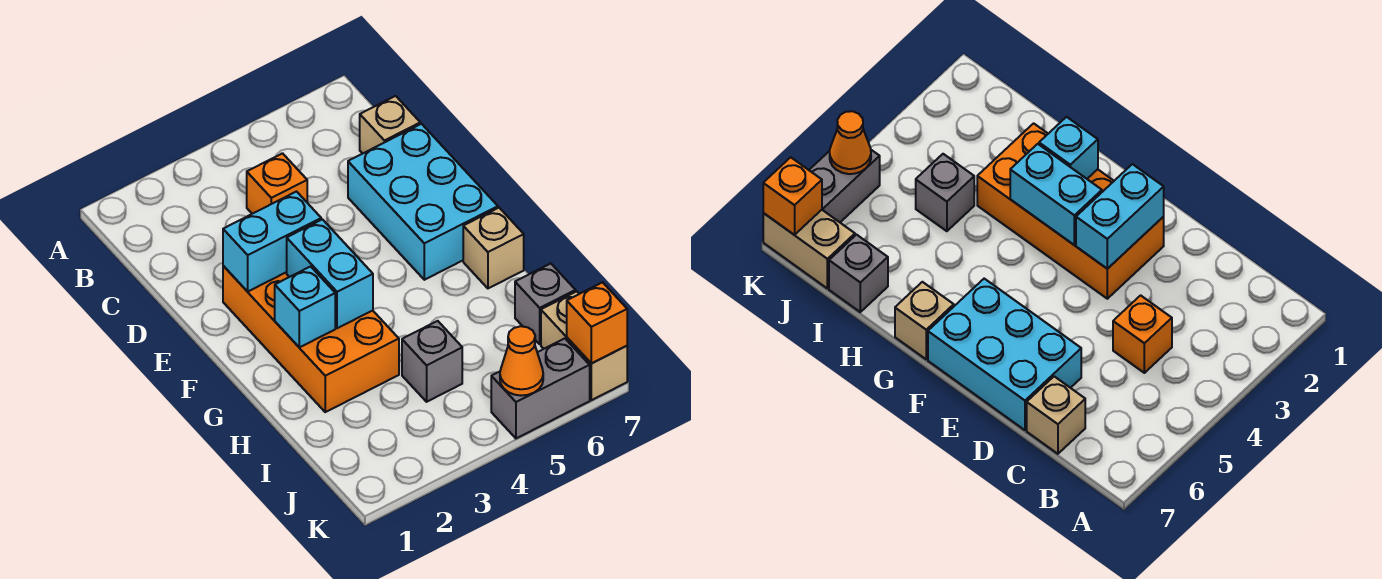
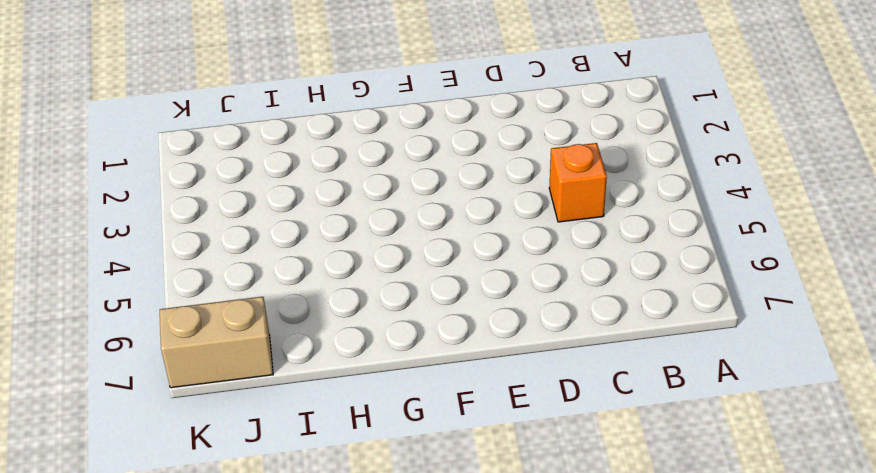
none -> tan 1x1 brick [360,96,420,153]
none -> cyan 2x3 brick [348,124,498,280]
none -> orange 2x4 brick [223,266,399,412]

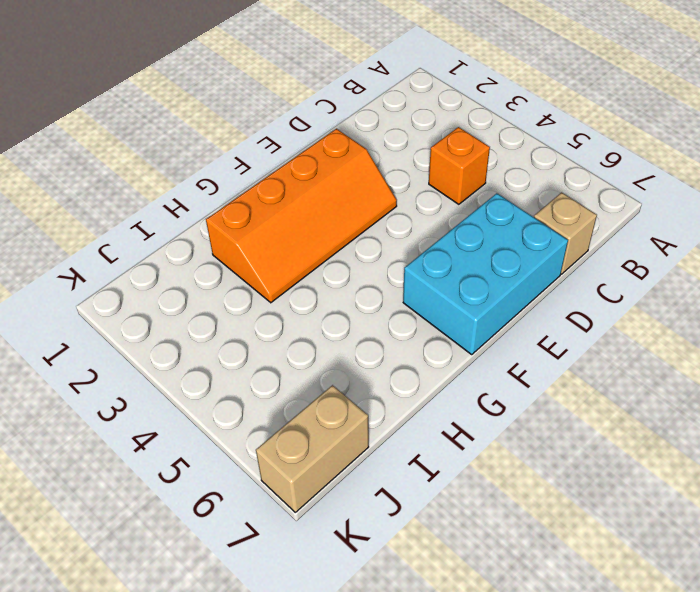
orange 2x4 slope [206,129,397,303] -> orange 2x4 brick [223,266,399,412]
none -> tan 1x1 brick [463,208,524,288]
none -> grey 1x1 brick [402,321,462,402]
none -> grey 1x1 brick [515,263,576,344]

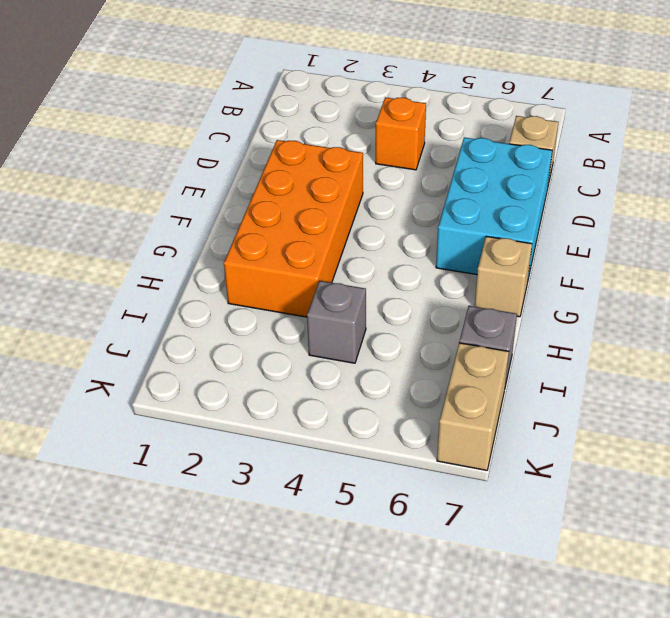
none -> grey 1x2 brick [491,338,590,438]
none -> cyan 1x2 brick [223,192,321,292]
none -> cyan 1x2 brick [287,219,373,328]

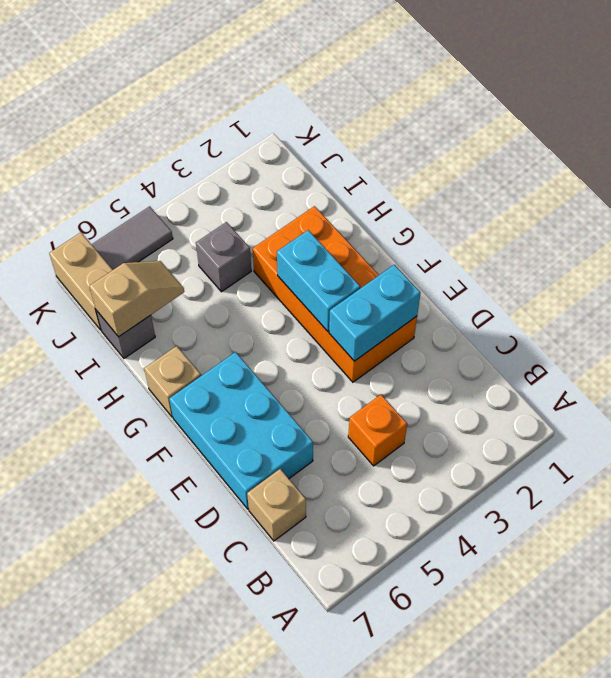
tan 1x2 slope [90,261,184,337] -> none
grey 1x2 tile [91,206,173,270] -> grey 1x2 brick [491,338,590,438]
none -> cyan 1x1 brick [275,267,335,347]
none -> orange 1x1 cone [500,326,543,396]
none -> orange 1x1 brick [567,282,627,363]

